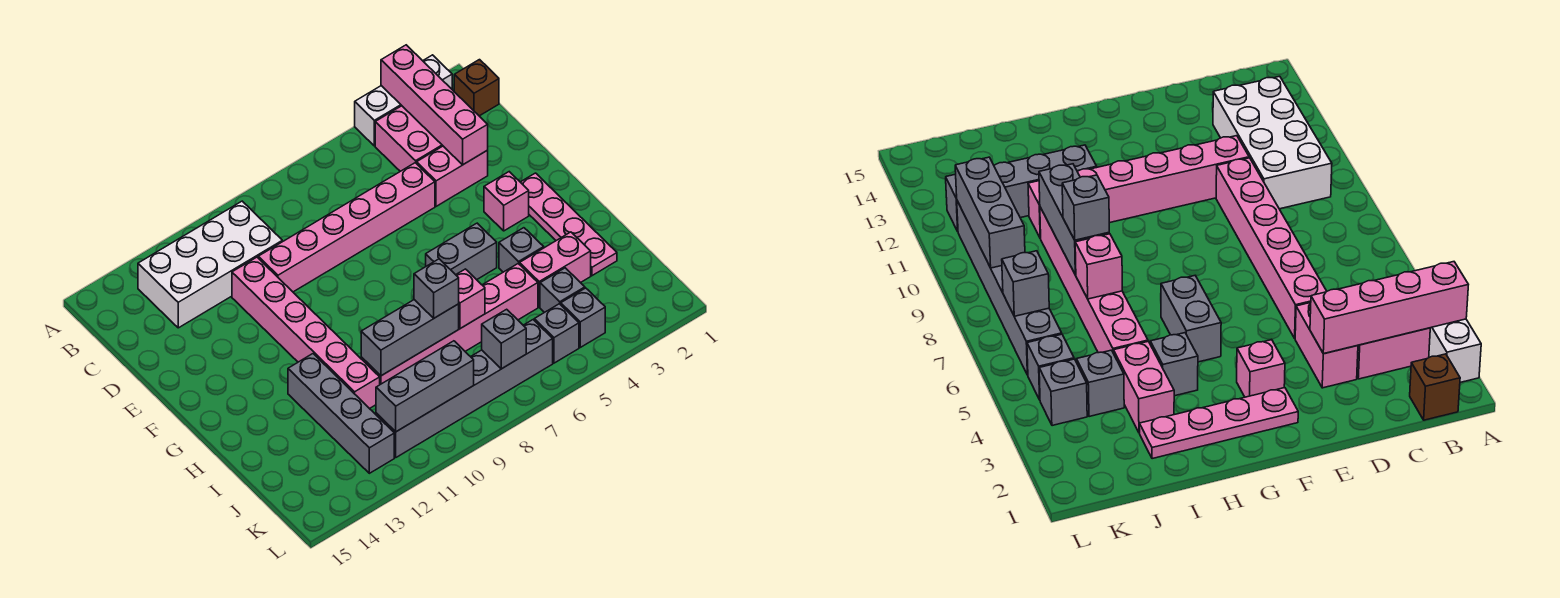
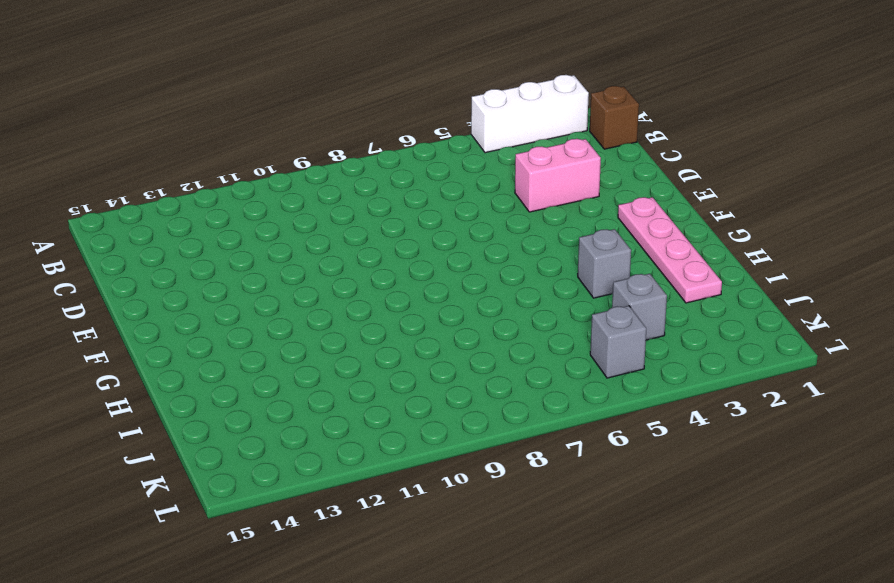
none -> pink 2x2 brick [375,106,443,171]
none -> white 2x4 brick [138,201,282,328]
none -> pink 1x6 brick [258,163,435,292]

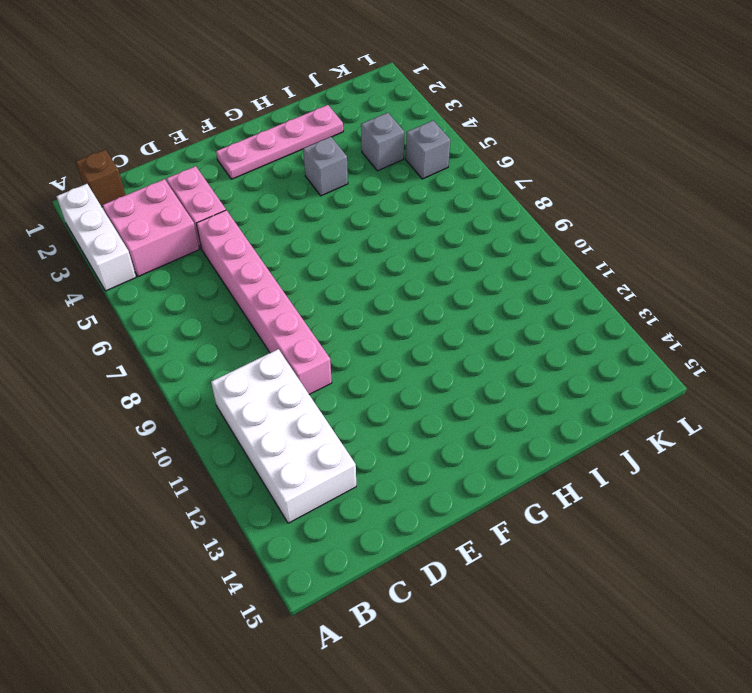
none -> pink 1x6 brick [232,257,380,409]
none -> pink 1x1 brick [484,172,529,231]
none -> grey 1x2 brick [426,223,497,280]

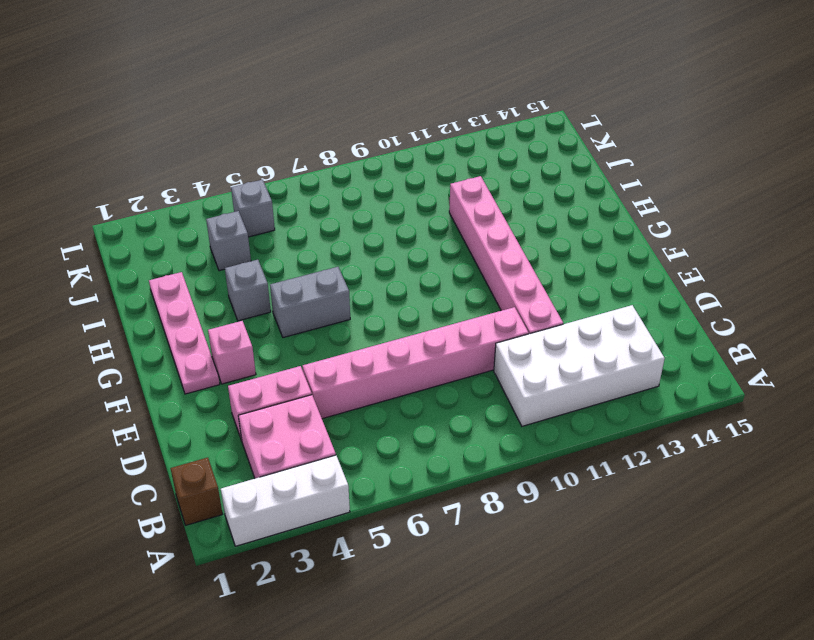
none -> grey 1x4 brick [288,354,394,473]
none -> pink 1x2 brick [520,232,591,307]
none -> pink 1x6 brick [361,264,538,385]

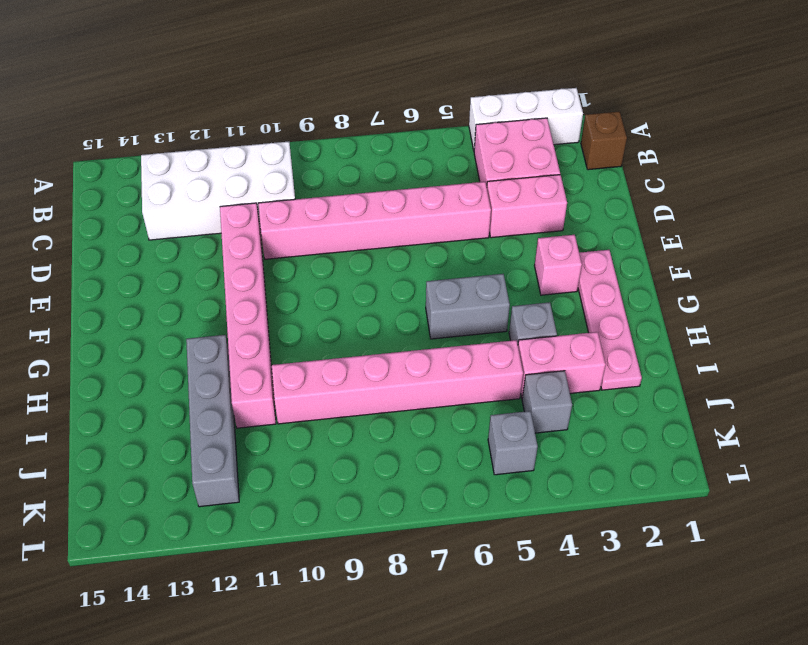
none -> grey 1x1 brick [561,288,605,347]
none -> grey 1x6 brick [376,320,553,457]
none -> pink 1x4 brick [381,45,488,165]

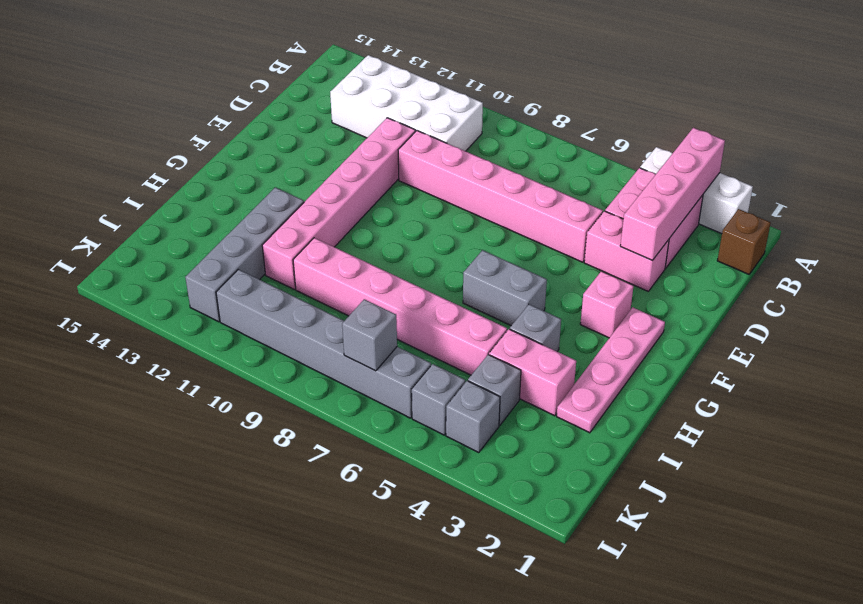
none -> pink 1x1 brick [456,269,485,329]
none -> grey 1x3 brick [361,300,459,376]
none -> grey 1x3 brick [376,341,474,432]

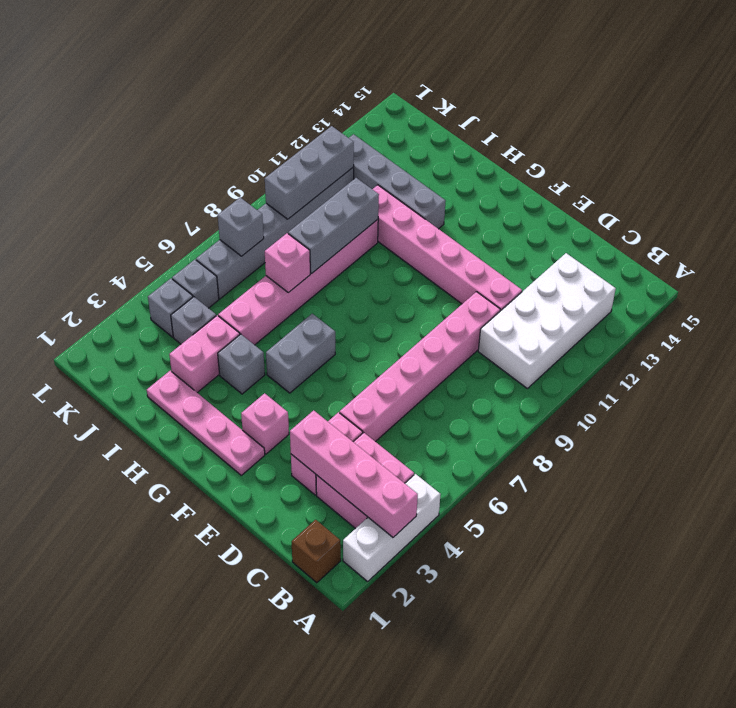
none -> grey 1x1 brick [414,259,459,318]

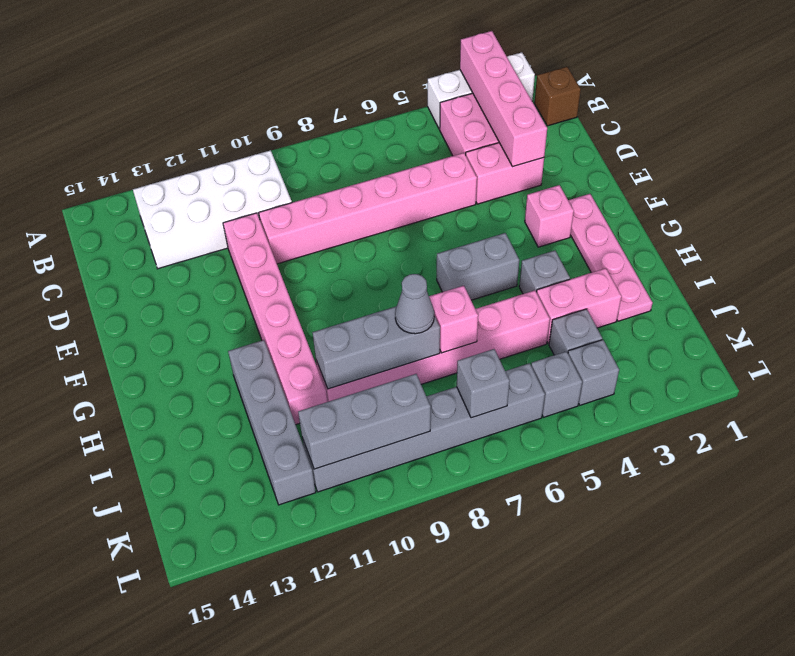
grey 1x1 cone [395,274,434,334] -> grey 1x1 brick [414,259,459,318]

